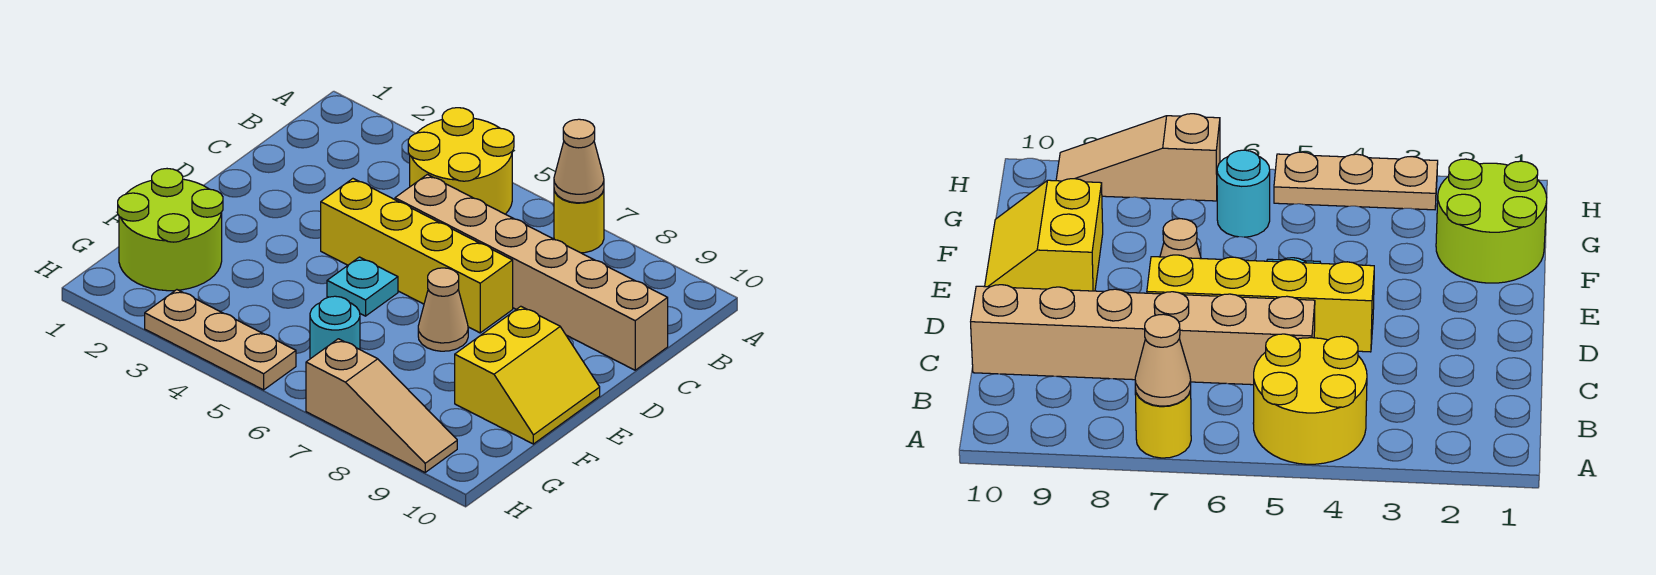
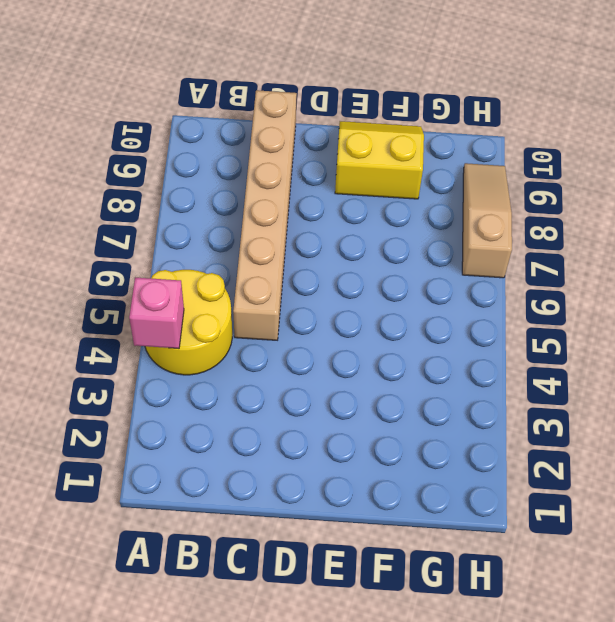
pink 1x1 brick [129,277,184,349] -> none
none -> yellow 1x1 round brick [554,190,604,253]
none -> yellow 1x4 brick [321,179,513,333]
none -> cyan 1x1 plate [327,257,398,316]

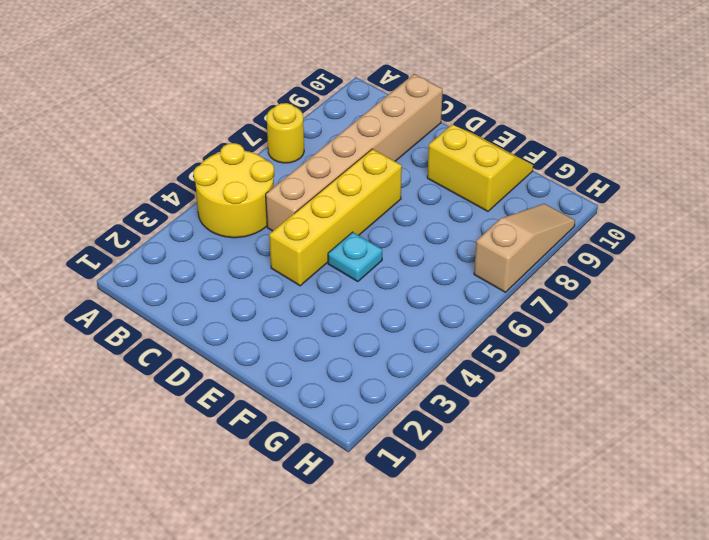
none -> tan 1x1 cone [418,268,468,351]
none -> lime 2x2 round brick [118,169,223,291]
none -> cyan 1x1 round brick [310,296,360,359]

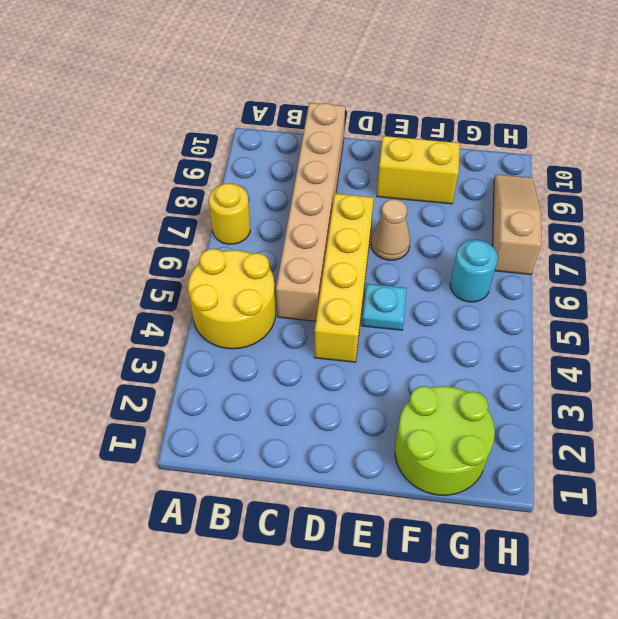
none -> tan 1x3 plate [145,290,296,390]
none -> tan 1x1 cone [554,119,604,203]

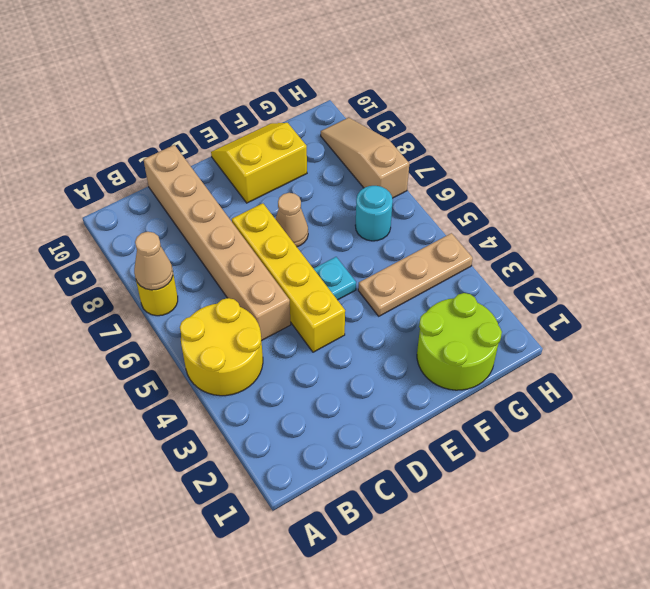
tan 1x3 plate [358,233,473,316] -> tan 1x3 plate turned to [145,290,296,390]

